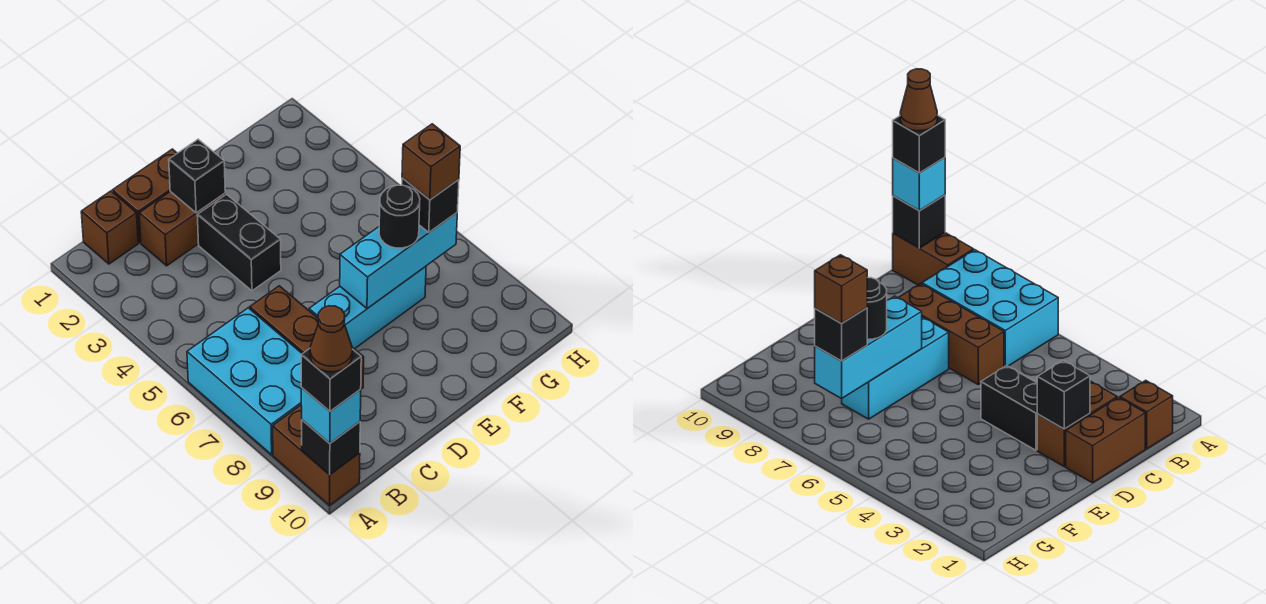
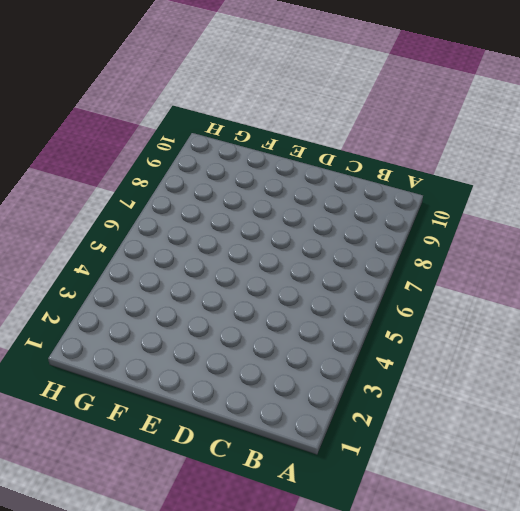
none -> cyan 2x3 brick [187,308,302,455]
none -> brown 1x2 brick [273,405,360,505]
none -> brown 1x1 brick [81,191,138,264]

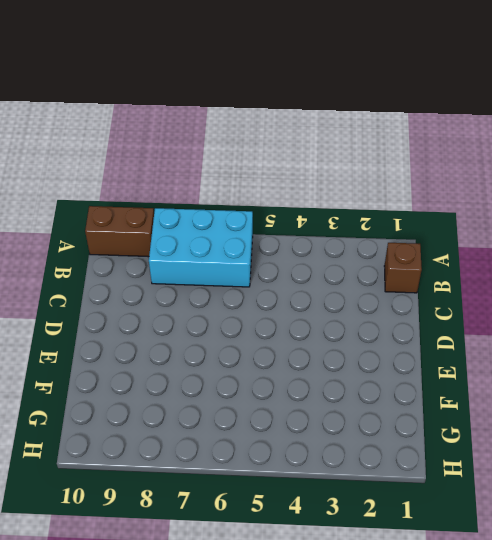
none -> brown 1x2 brick [112,149,177,243]
none -> brown 1x2 brick [139,191,225,266]
none -> brown 1x3 brick [250,286,364,389]

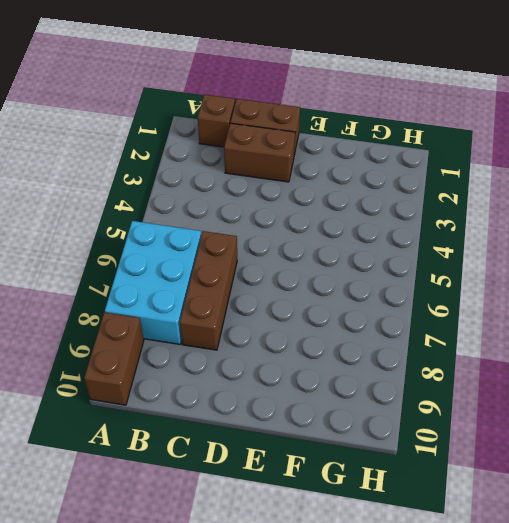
none -> black 1x2 brick [197,194,281,291]
none -> cyan 1x3 brick [309,266,426,349]
none -> black 1x1 brick [302,420,360,475]

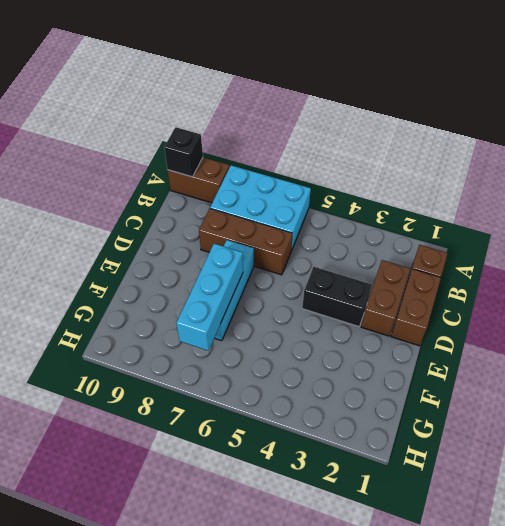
none -> black 1x1 brick [169,139,225,213]
none -> cyan 1x1 brick [301,388,361,443]
none -> black 1x1 round brick [379,185,420,248]

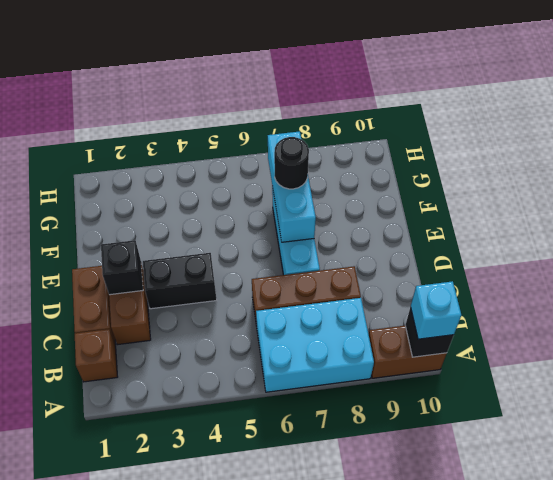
none -> black 1x1 brick [402,178,459,232]
none -> black 1x1 brick [301,349,361,411]
none -> brown 1x1 brick [402,124,460,200]

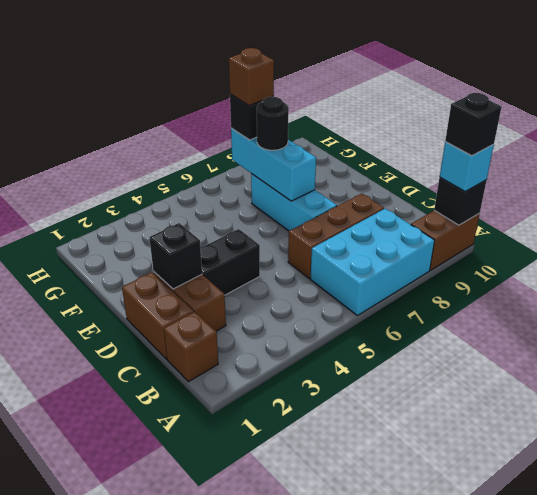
none -> brown 1x1 cone [310,306,352,372]

